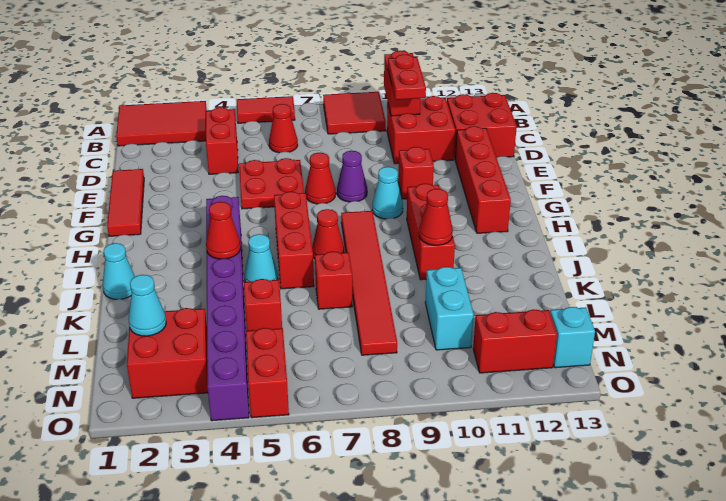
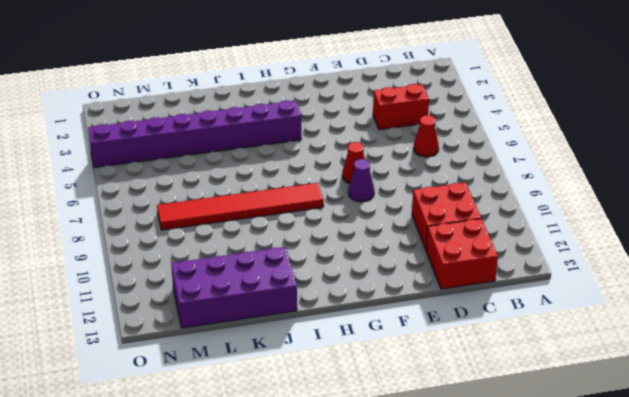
purple 2x4 brick [171,247,297,328] -> none
none -> red 2x3 tile [116,101,207,146]
none -> red 1x2 tile [237,96,295,123]
none -> red 2x2 tile [323,92,386,134]
none -> red 1x3 tile [107,169,144,236]

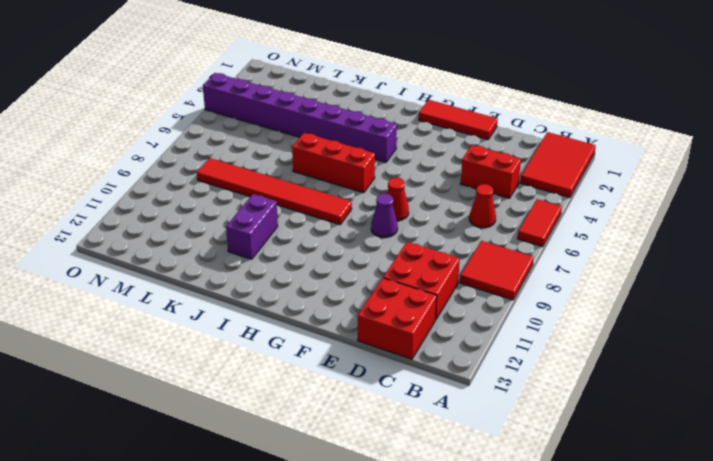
purple 1x2 brick [226,194,278,259] -> red 1x3 brick [407,184,455,280]
none -> red 2x2 plate [239,158,304,209]
none -> red 1x4 brick [455,126,511,233]
none -> red 1x1 brick [398,147,434,199]
none -> cyan 1x1 cone [372,167,403,219]

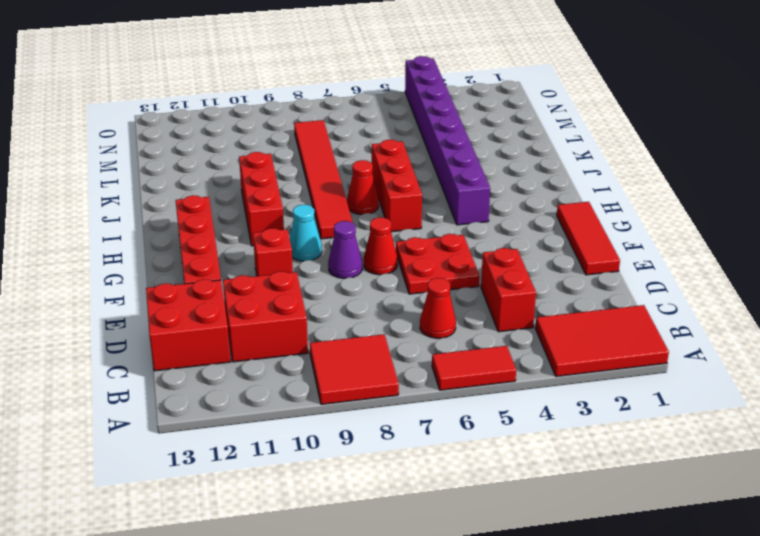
none -> cyan 1x1 cone [103,243,135,299]
none -> cyan 1x1 cone [244,234,278,282]
none -> red 1x1 brick [315,251,352,309]
none -> red 1x1 brick [244,279,282,331]

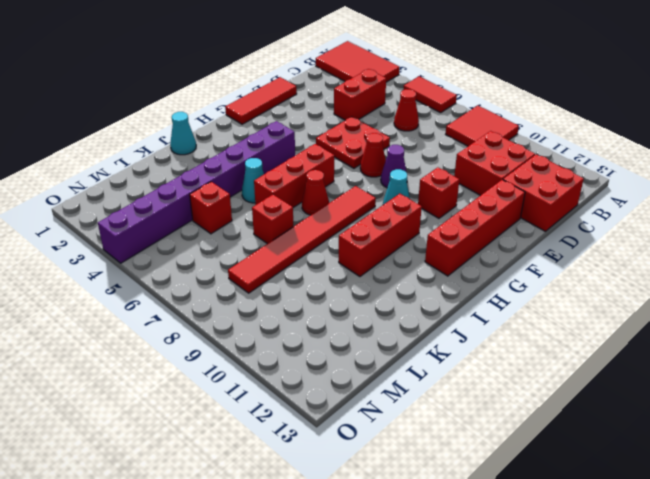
none -> cyan 1x2 brick [425,267,474,350]
none -> red 2x2 brick [127,308,208,398]
none -> red 1x2 brick [246,328,289,418]
none -> red 1x2 brick [473,309,557,373]

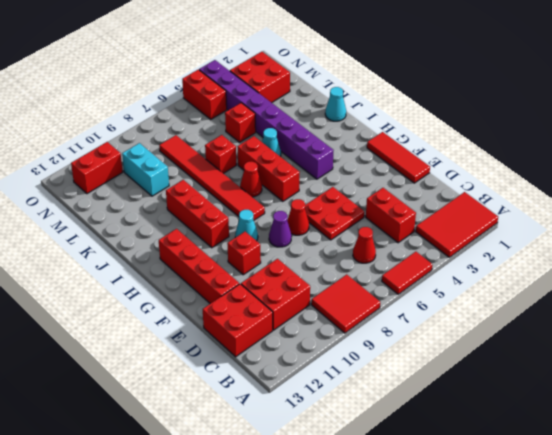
none -> cyan 1x1 brick [550,307,595,368]
none -> red 1x2 brick [384,51,421,116]
none -> red 1x1 cone [206,202,241,259]
none -> red 1x1 cone [419,189,453,245]

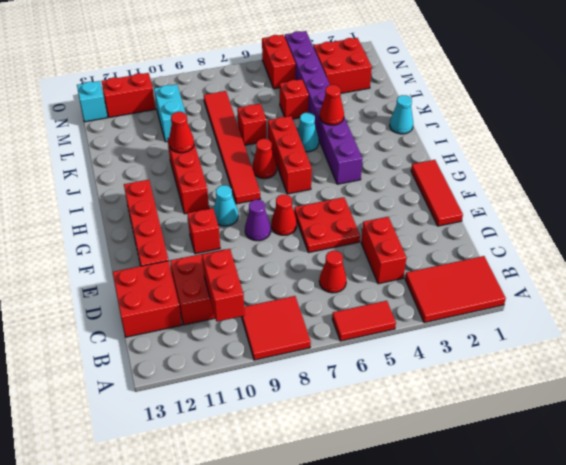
none -> cyan 1x1 cone [128,275,166,336]
none -> red 1x2 plate [388,55,426,100]

